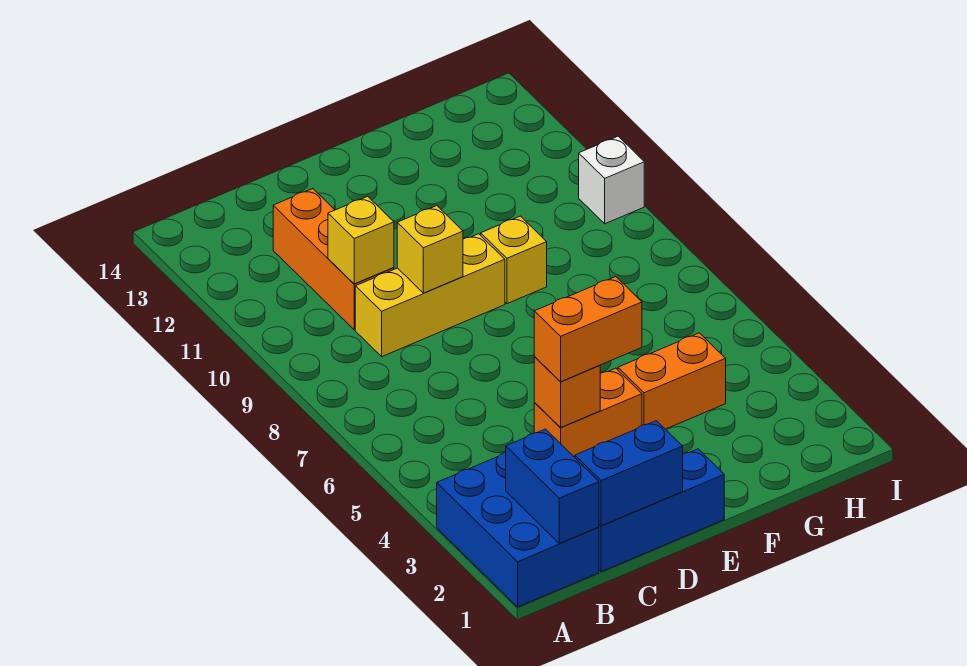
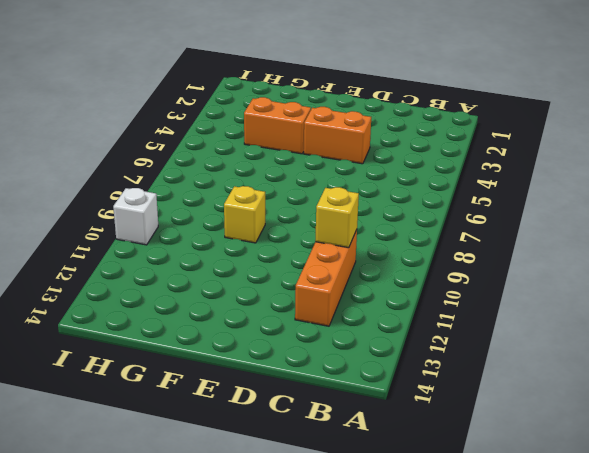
none -> blue 2x3 brick [437,452,599,607]
none -> blue 1x3 brick [599,449,724,572]
none -> yellow 1x3 brick [355,234,505,356]

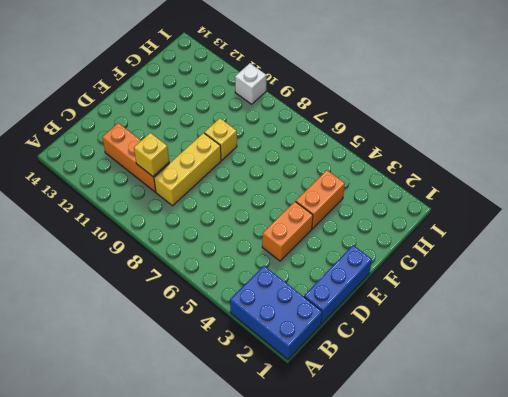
none -> blue 1x2 brick [506,429,599,544]
none -> blue 1x2 brick [575,421,683,526]
none -> orange 1x1 brick [534,357,600,427]

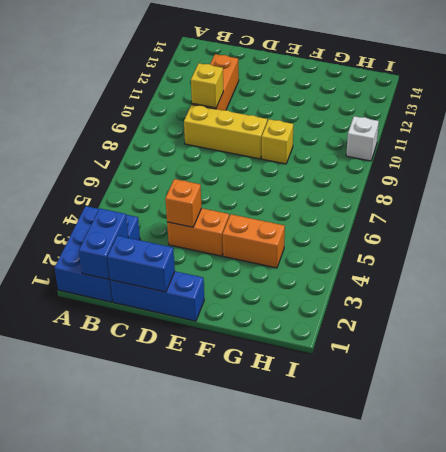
none -> yellow 1x1 brick [397,206,463,293]
none -> orange 1x2 brick [534,277,642,382]

